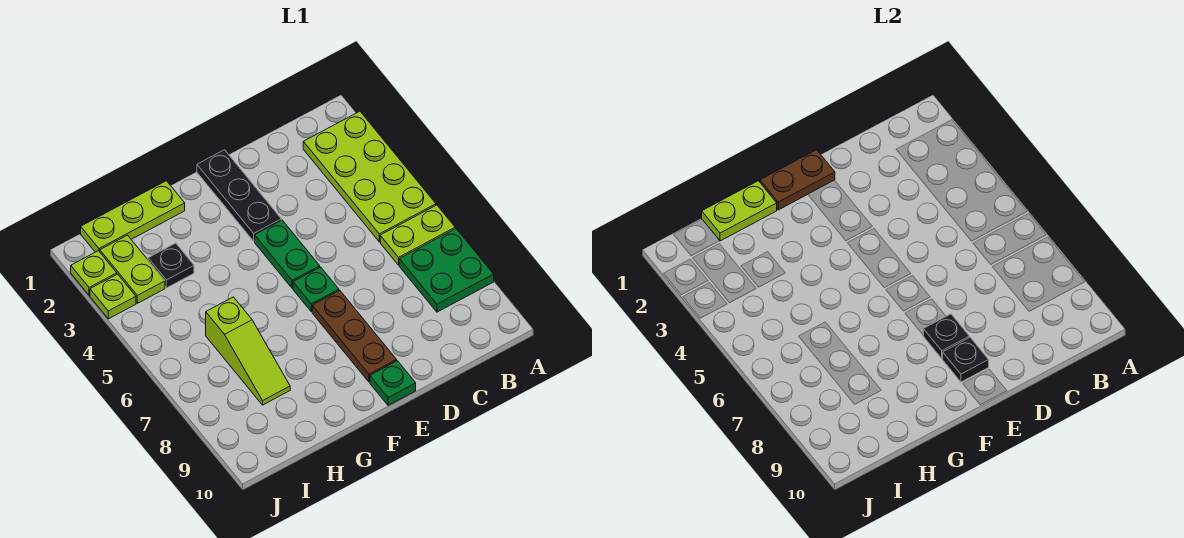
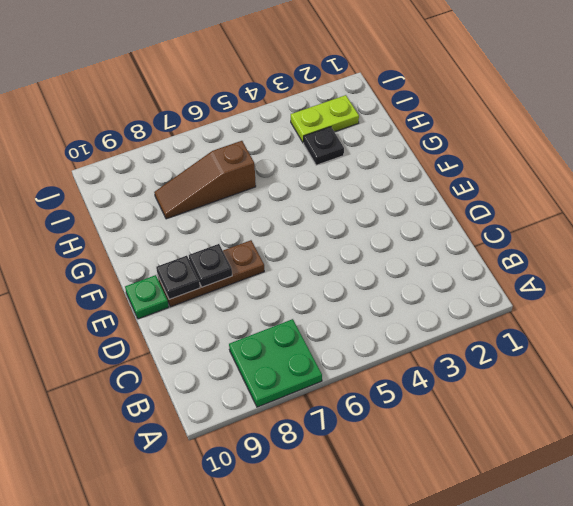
brown 1x3 slope [154,141,256,219] -> lime 1x3 slope [206,297,290,405]
none -> lime 2x4 plate [303,111,436,242]
none -> lime 1x2 plate [380,205,455,265]
none -> black 1x3 plate [197,150,281,241]

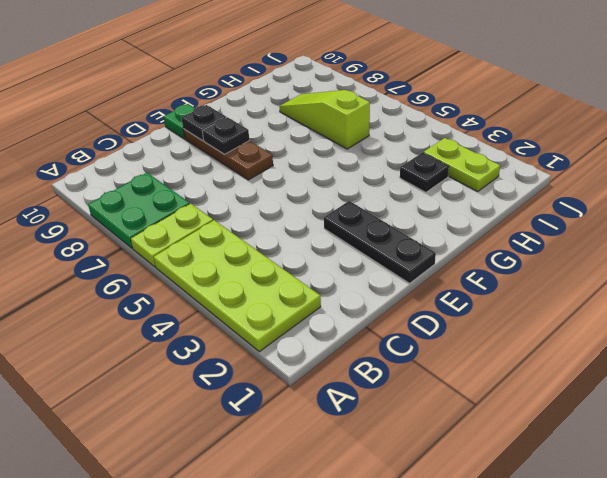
none -> green 1x2 plate [255,220,320,288]
none -> green 1x1 plate [293,267,339,312]
none -> lime 1x3 plate [81,181,185,252]

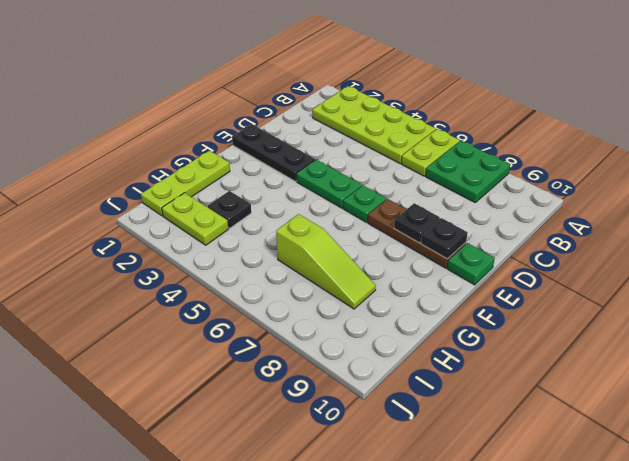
none -> lime 1x1 plate [71,251,117,295]
none -> lime 1x1 plate [90,274,136,319]
none -> brown 1x2 plate [760,150,835,210]

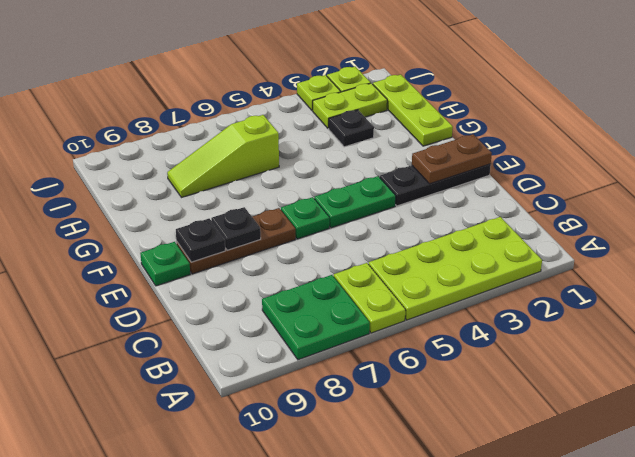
brown 1x2 plate [412,134,492,184] -> brown 1x2 plate turned to [760,150,835,210]
none -> lime 1x2 plate [702,181,777,241]

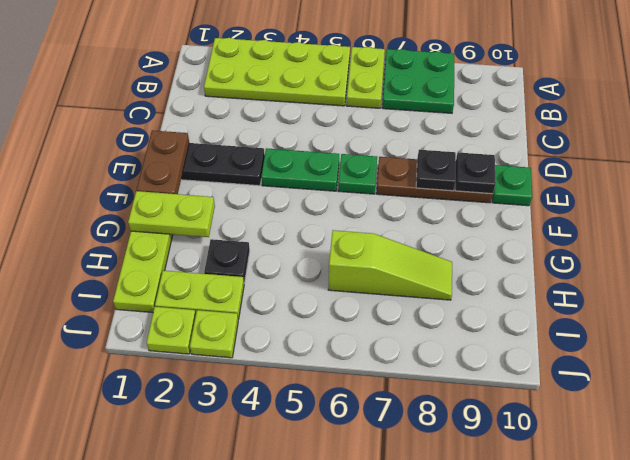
lime 1x2 plate [128,191,215,237] -> lime 1x2 plate turned to [702,181,777,241]

